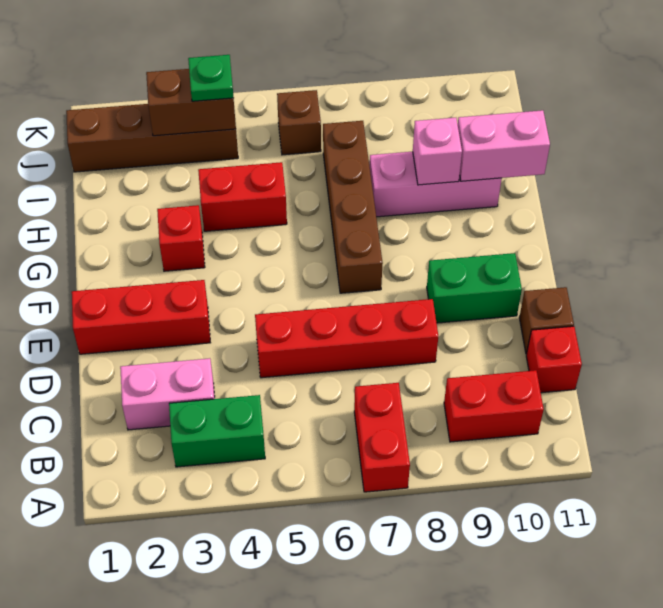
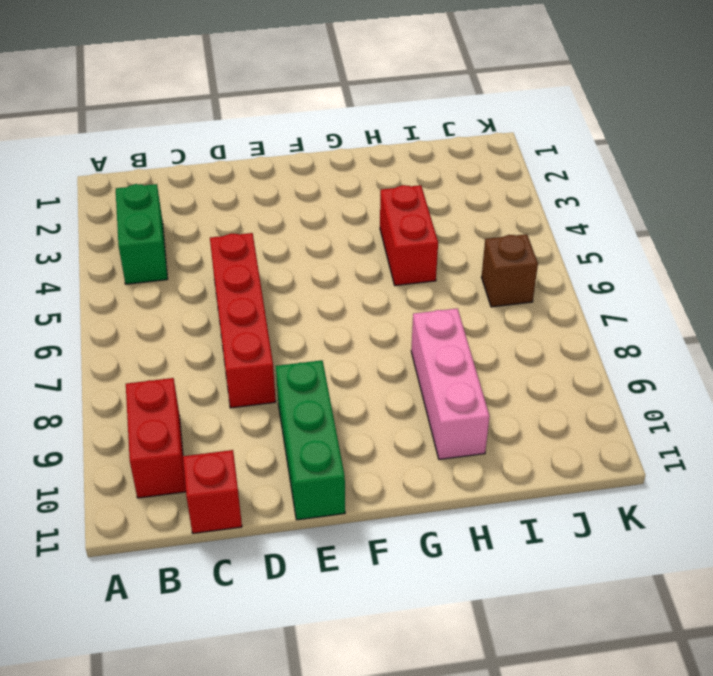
green 1x3 brick [276,360,345,520] -> green 1x2 brick [427,253,522,323]
none -> red 1x2 brick [354,383,410,492]
none -> pink 1x2 brick [120,358,215,430]
none -> brown 1x1 brick [519,287,574,354]

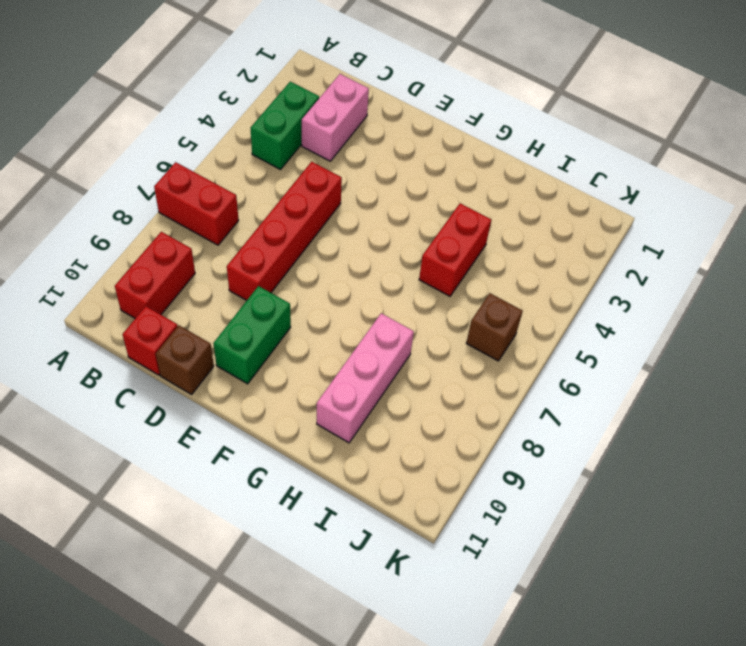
none -> red 1x3 brick [72,280,210,354]
none -> brown 1x4 brick [323,121,383,293]
none -> red 1x1 brick [157,205,205,271]

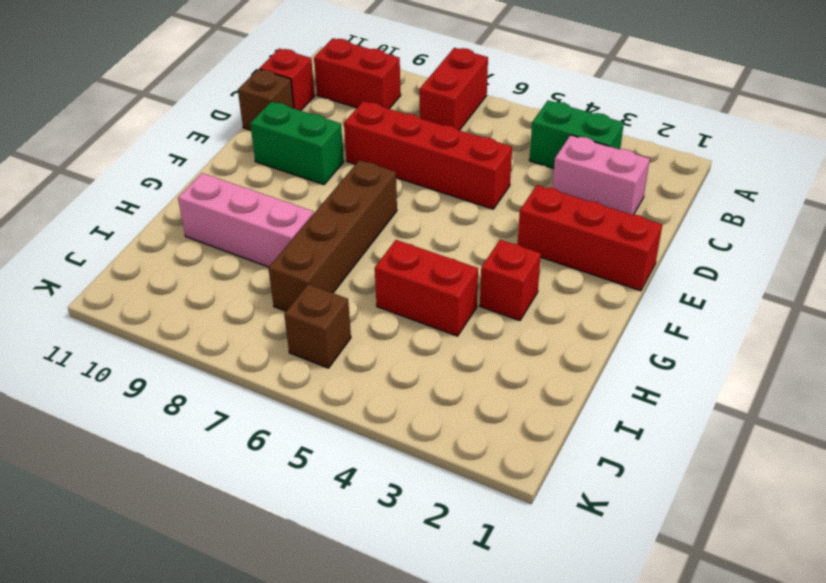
none -> brown 1x4 brick [66,104,238,172]
none -> pink 1x1 brick [413,118,462,185]
none -> pink 1x2 brick [458,110,550,181]

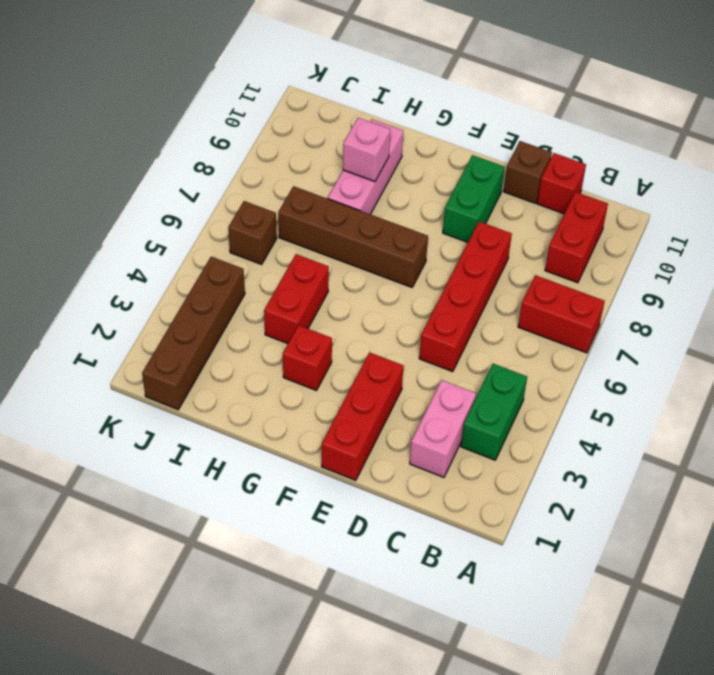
none -> pink 1x2 brick [458,110,550,181]
none -> brown 1x2 brick [146,69,236,136]
none -> green 1x1 plate [188,55,234,101]

